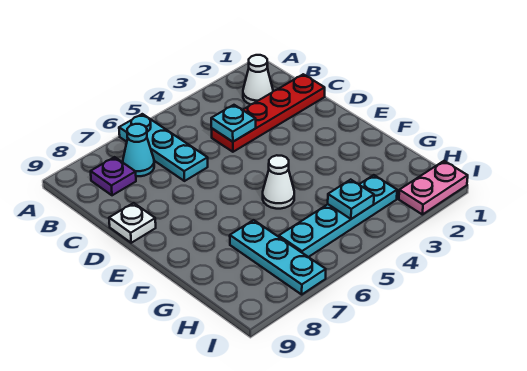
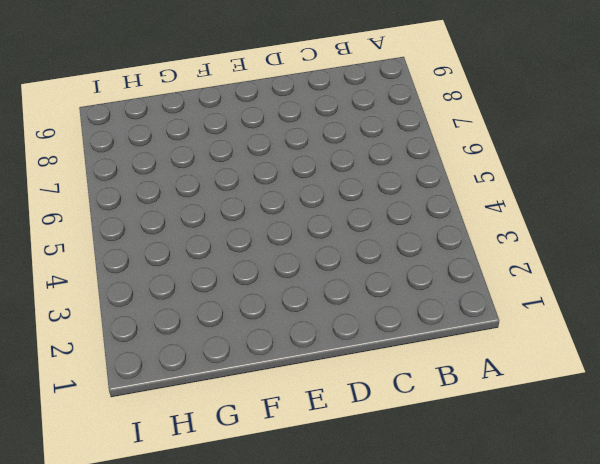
none -> cyan 1x3 plate [119,114,208,181]
none -> white 1x1 cone [243,55,273,105]
none -> cyan 1x1 cone [123,124,154,176]

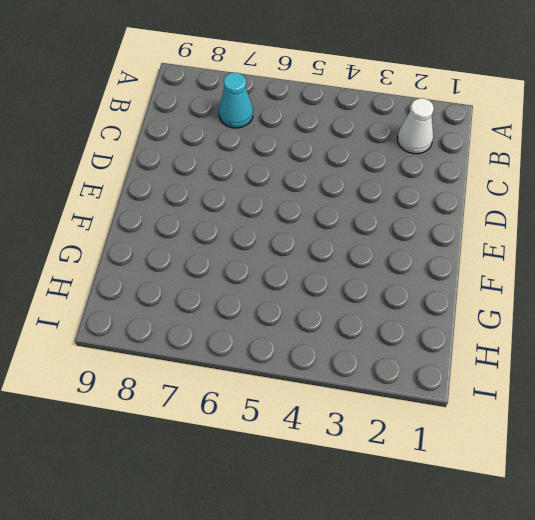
none -> cyan 1x3 plate [119,114,208,181]
none -> purple 1x1 plate [91,157,136,195]
none -> red 1x4 plate [212,74,325,152]

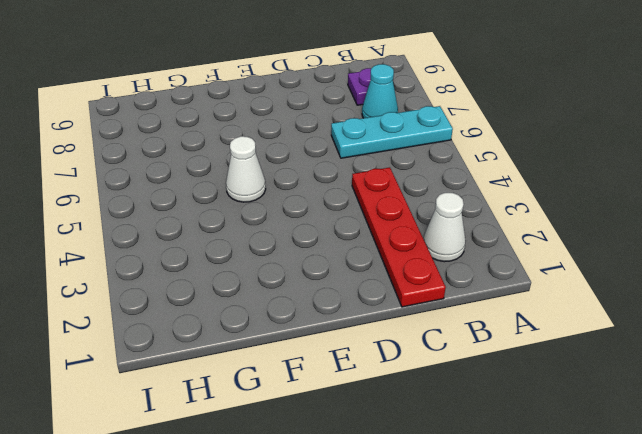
none -> white 1x1 plate [109,203,156,243]
none -> cyan 1x3 plate [230,220,326,294]
none -> cyan 1x4 plate [279,175,397,257]

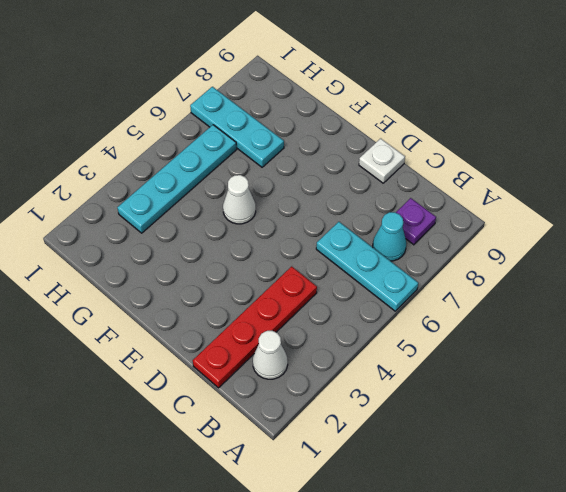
none -> pink 1x2 plate [399,161,468,215]
none -> cyan 1x1 plate [211,105,256,142]
none -> cyan 1x1 plate [328,180,374,219]

